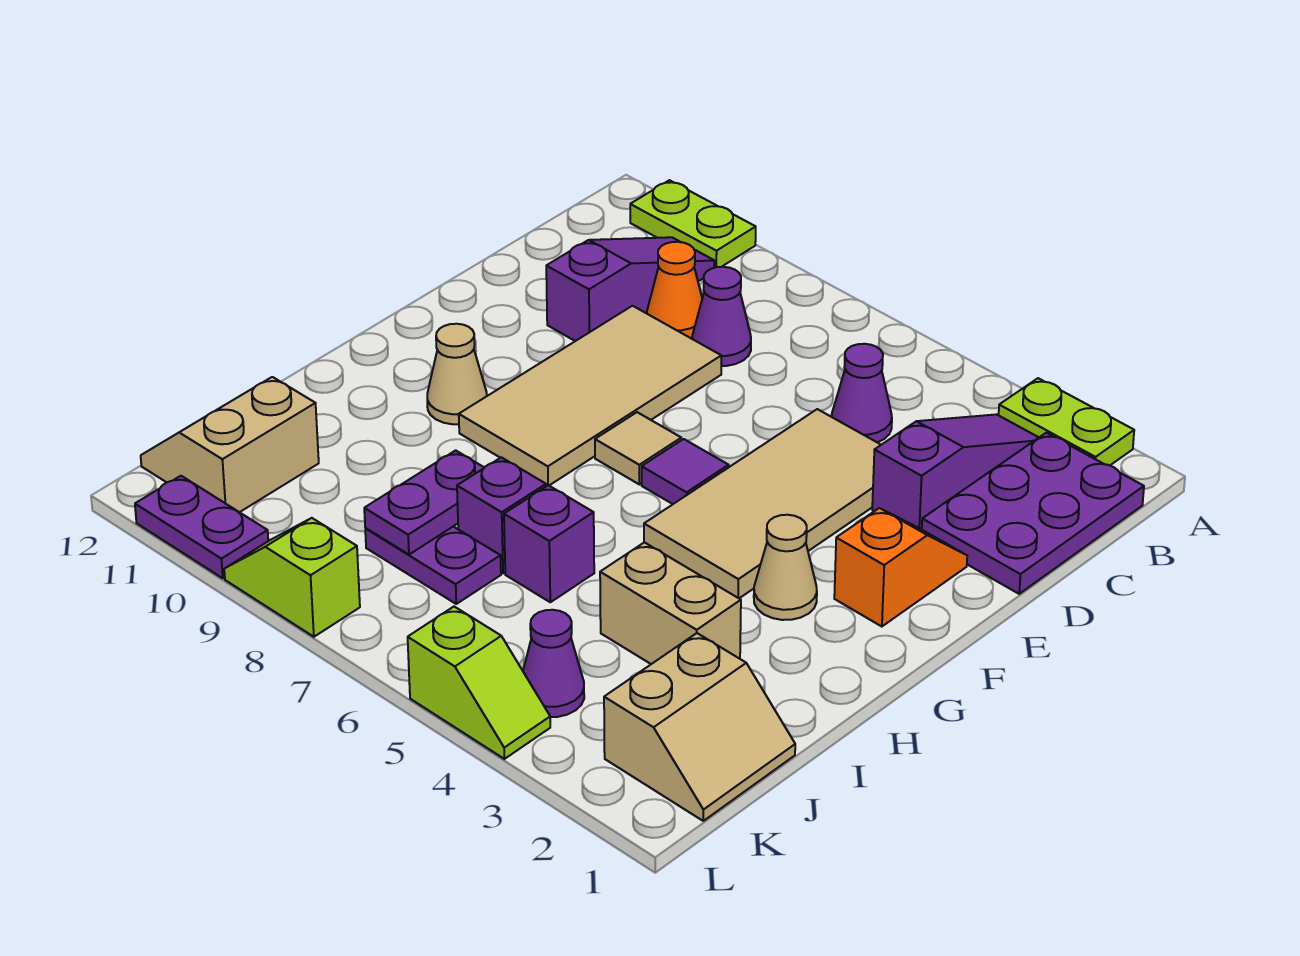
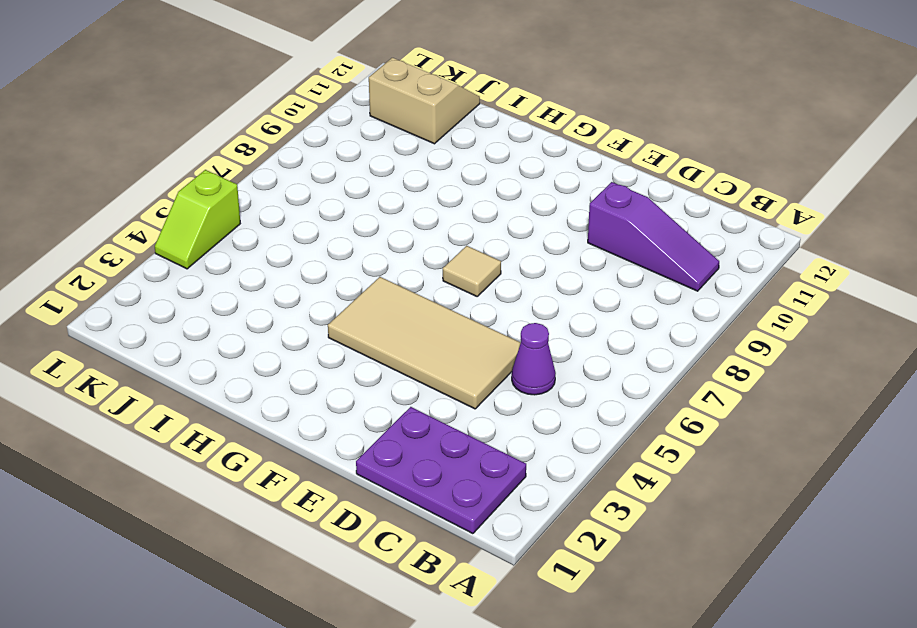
none -> lime 1x2 plate [999,378,1134,465]
none -> lime 1x2 plate [630,180,756,268]
none -> purple 1x3 slope [872,414,1039,529]

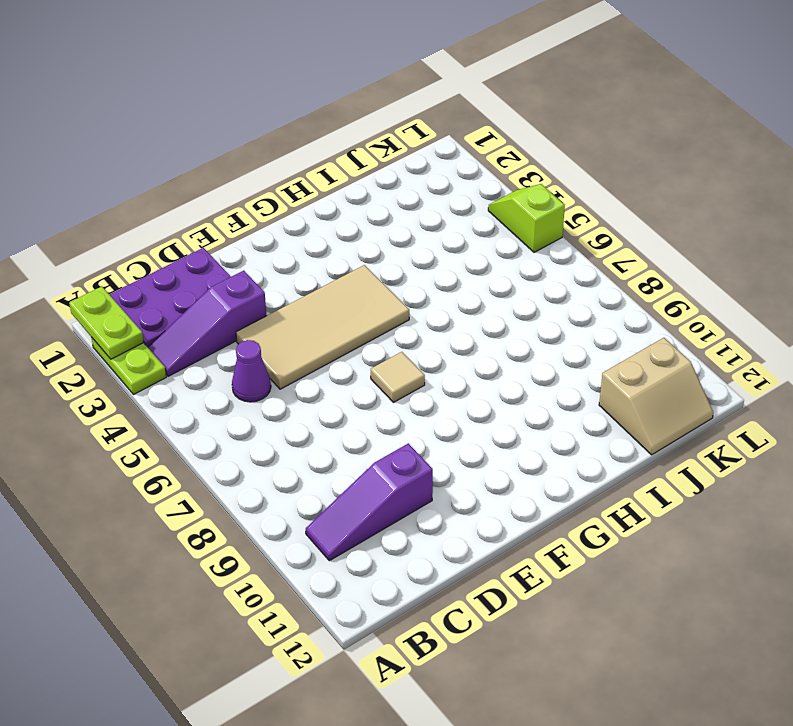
lime 1x2 plate [69,287,144,359] -> lime 1x2 plate moved to [630,180,756,268]
none -> purple 1x1 cone [692,267,751,366]
none -> orange 1x1 cone [647,242,702,338]
none -> tan 2x4 tile [459,306,721,486]

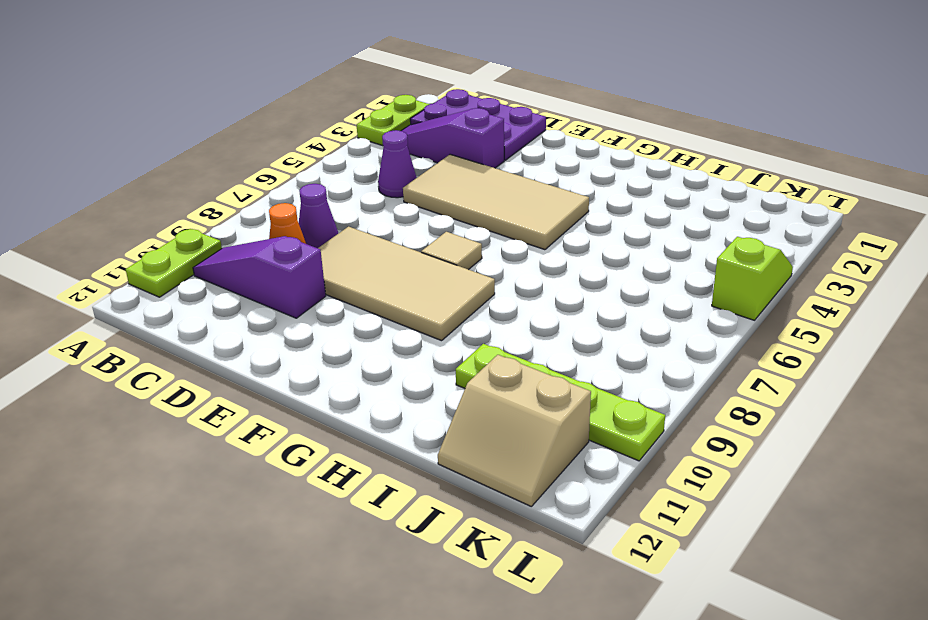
lime 1x4 plate [456,344,665,461] -> purple 1x2 plate [135,476,268,578]
none -> orange 1x2 slope [834,508,967,627]
none -> purple 1x1 tile [642,439,729,504]
none -> tan 1x1 cone [754,515,817,620]

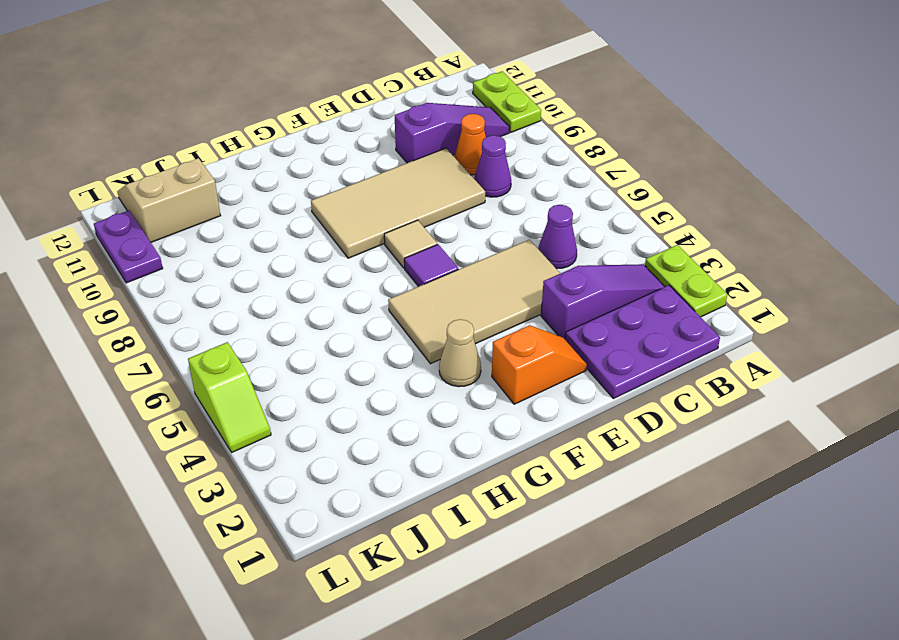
none -> tan 1x1 cone [427,324,487,424]
none -> tan 1x2 brick [600,542,741,664]
none -> purple 1x1 brick [504,485,594,602]

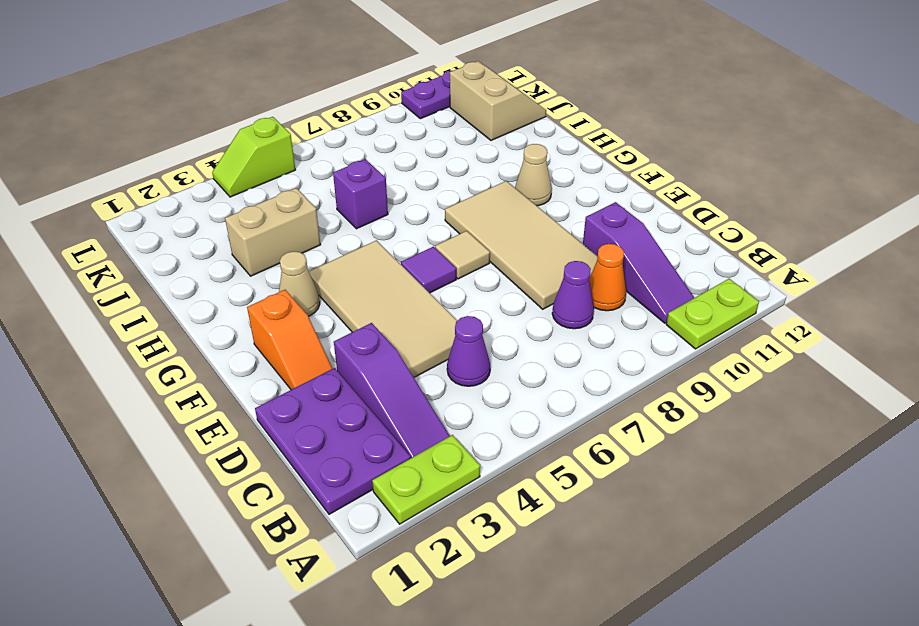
none -> purple 1x1 brick [457,457,546,573]
none -> tan 2x2 slope [604,633,795,821]
none -> purple 1x2 plate [365,527,501,604]

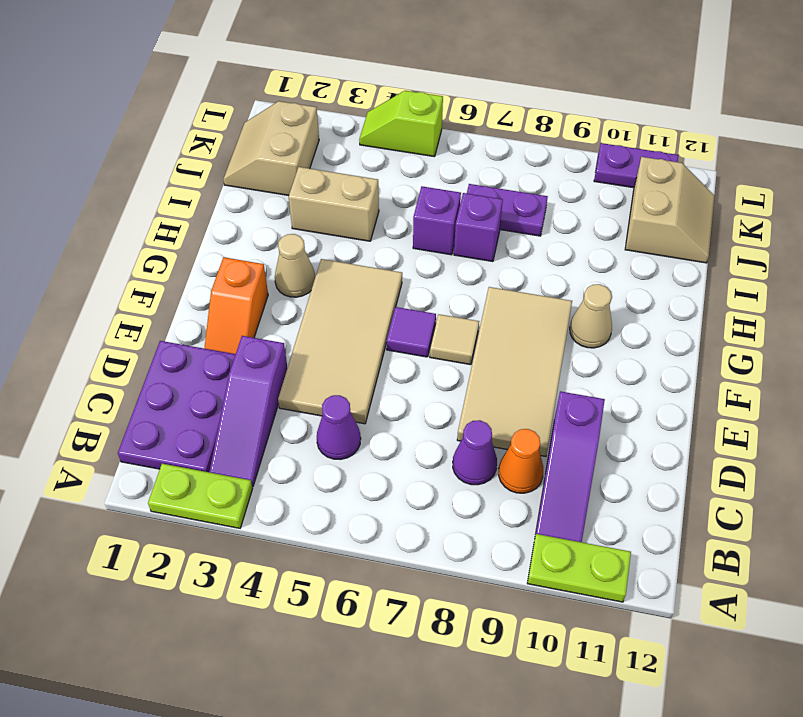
none -> purple 1x1 cone [523,610,584,717]
none -> lime 1x2 slope [224,518,360,637]
none -> purple 1x2 plate [364,450,484,555]

